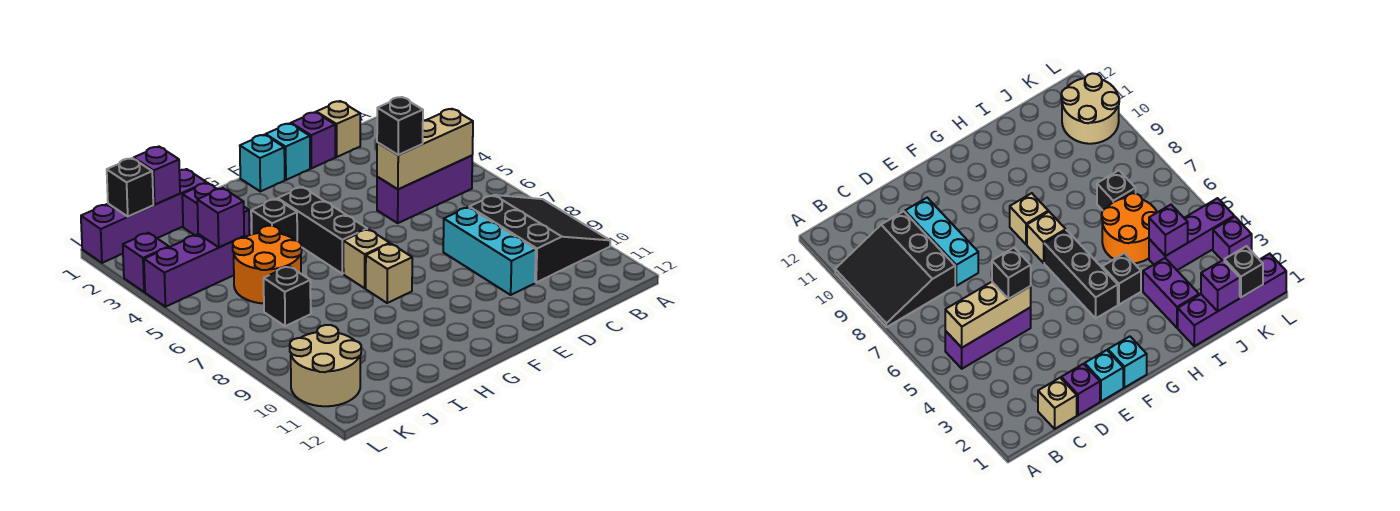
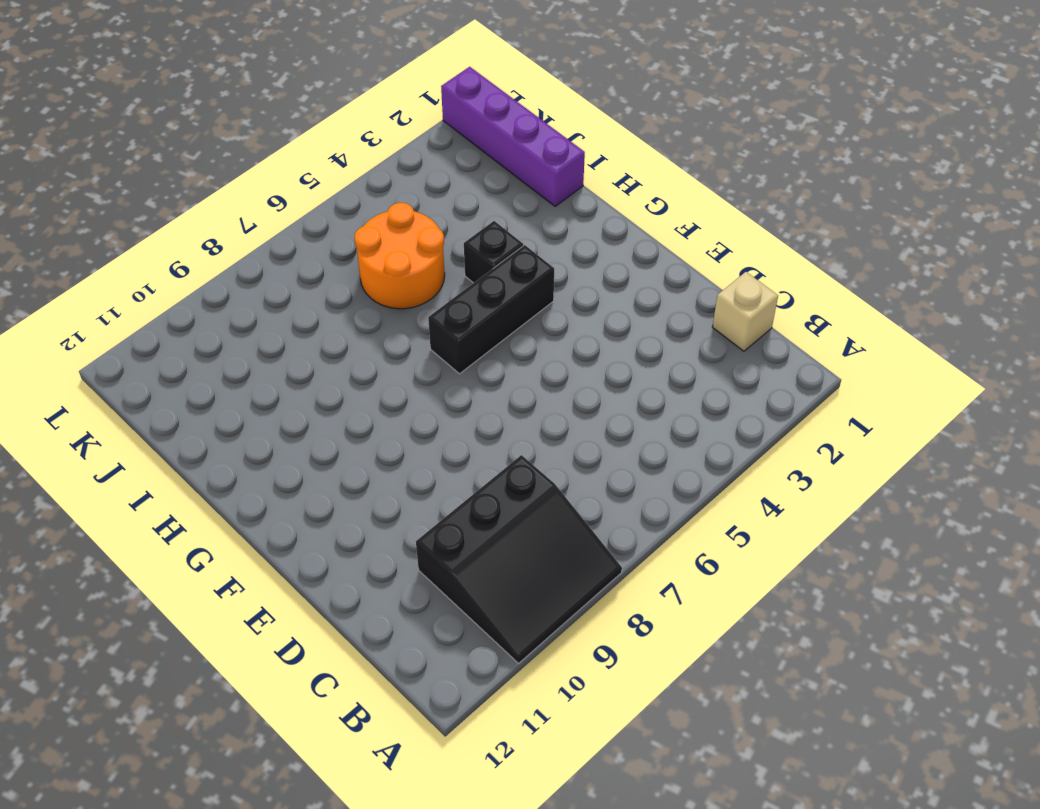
none -> purple 1x3 brick [377,156,472,223]
none -> purple 1x1 brick [291,112,335,168]
none -> cyan 1x3 brick [443,207,536,295]

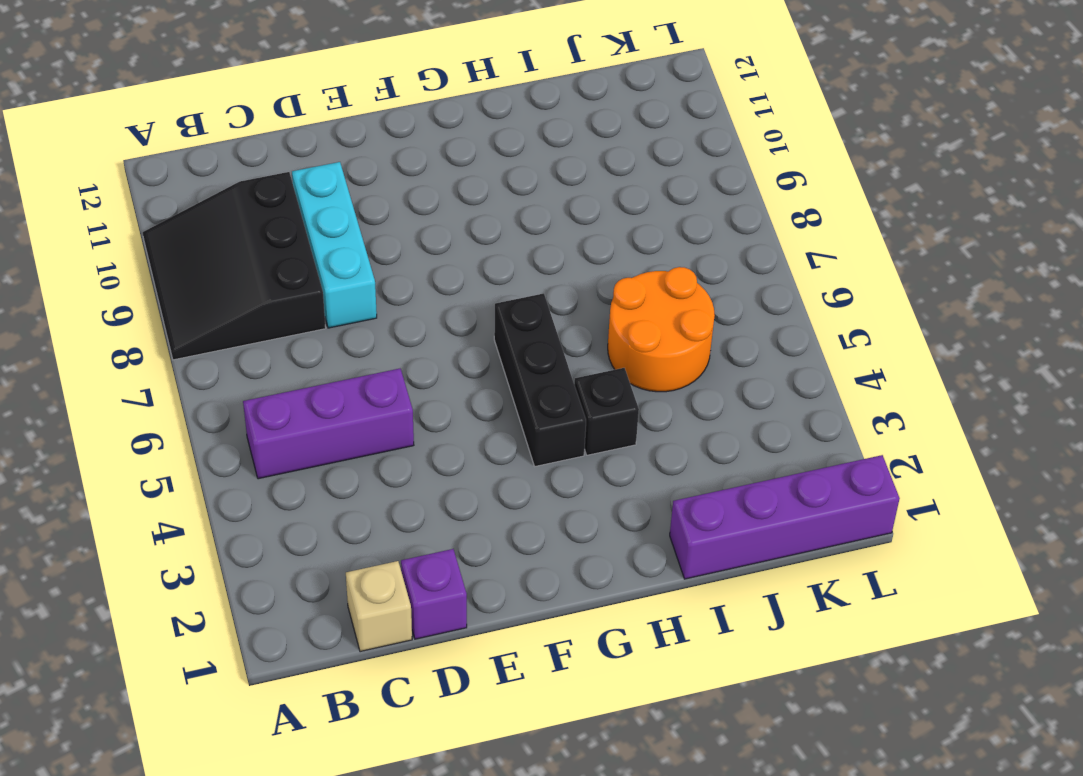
none -> cyan 1x1 brick [266,123,310,180]
none -> cyan 1x1 brick [240,135,285,191]
none -> tan 1x1 brick [343,229,390,288]

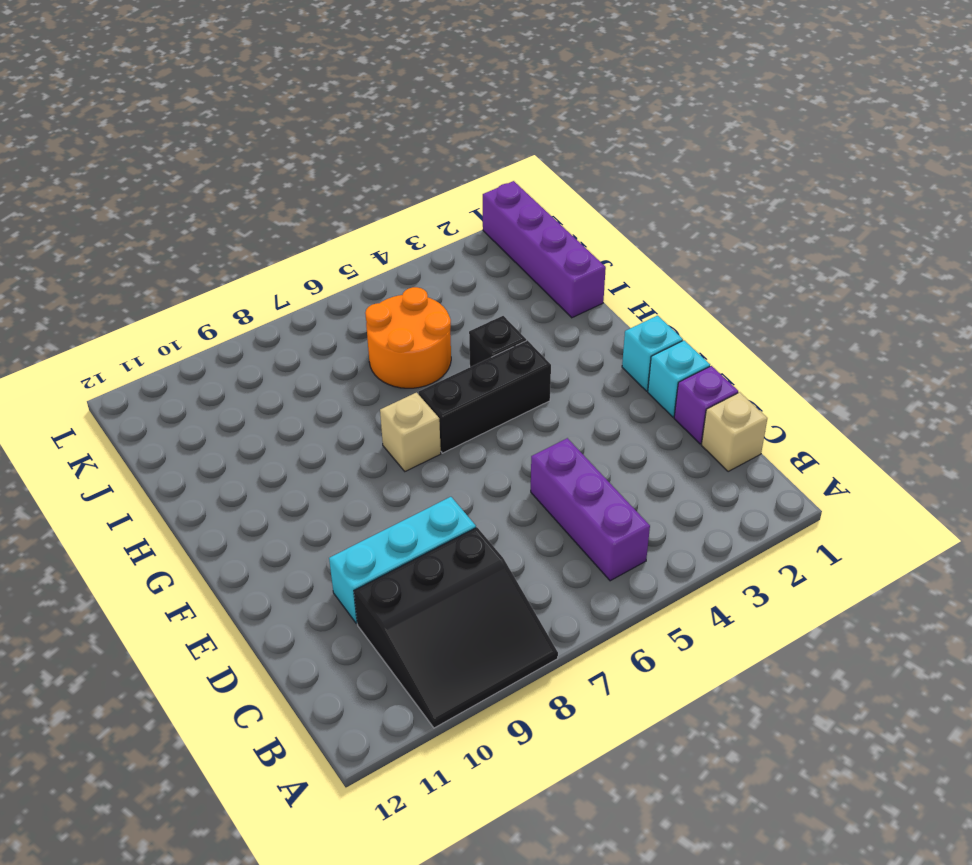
none -> tan 1x1 brick [366,244,412,303]
none -> purple 1x2 brick [182,183,250,237]
none -> purple 1x3 brick [144,234,244,307]

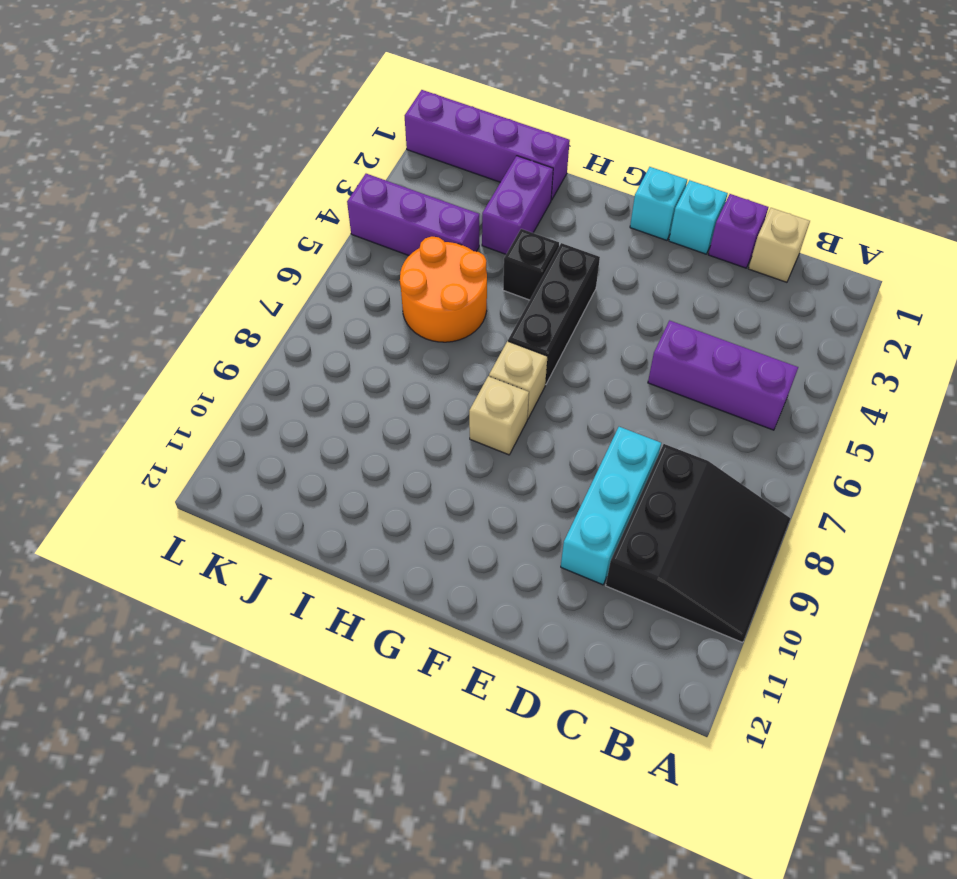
none -> black 1x1 brick [264,266,311,326]
none -> tan 2x2 round brick [290,325,361,406]
none -> purple 1x1 brick [123,233,169,292]

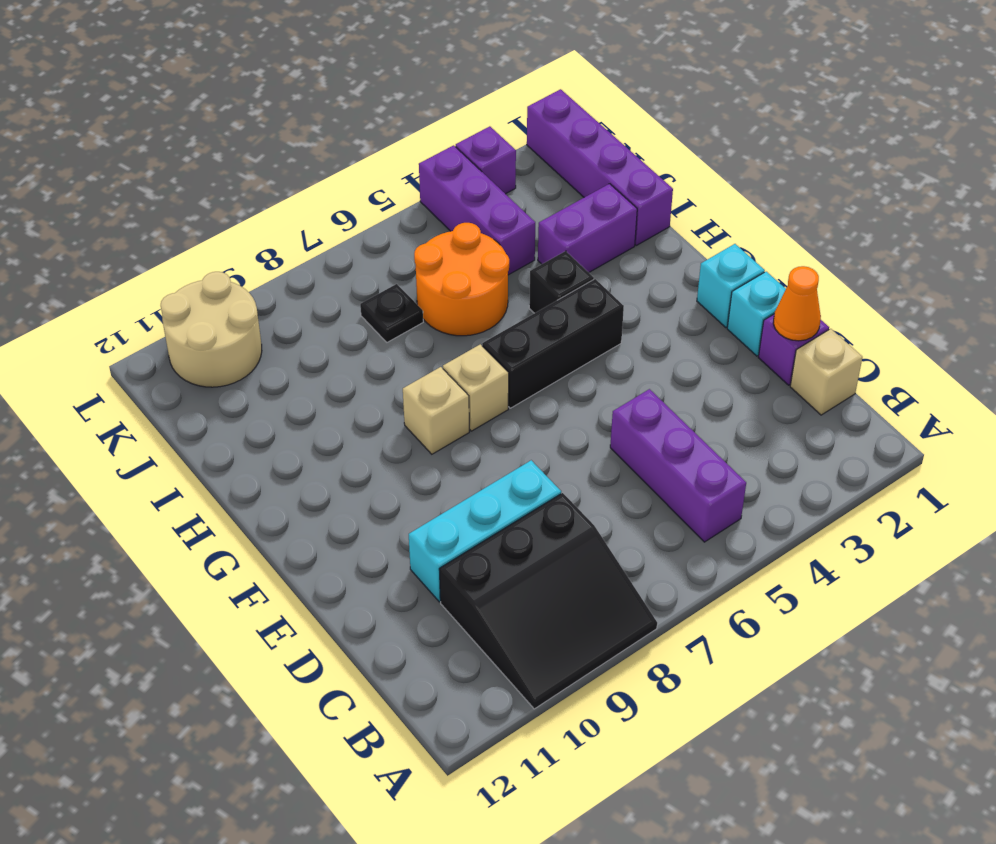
orange 1x1 cone [773,266,821,341] -> none
black 1x1 plate [360,284,423,342] -> black 1x1 brick [264,266,311,326]
none -> tan 1x3 brick [377,109,473,189]
none -> purple 1x1 brick [134,147,180,205]
none -> purple 1x1 brick [197,188,244,247]

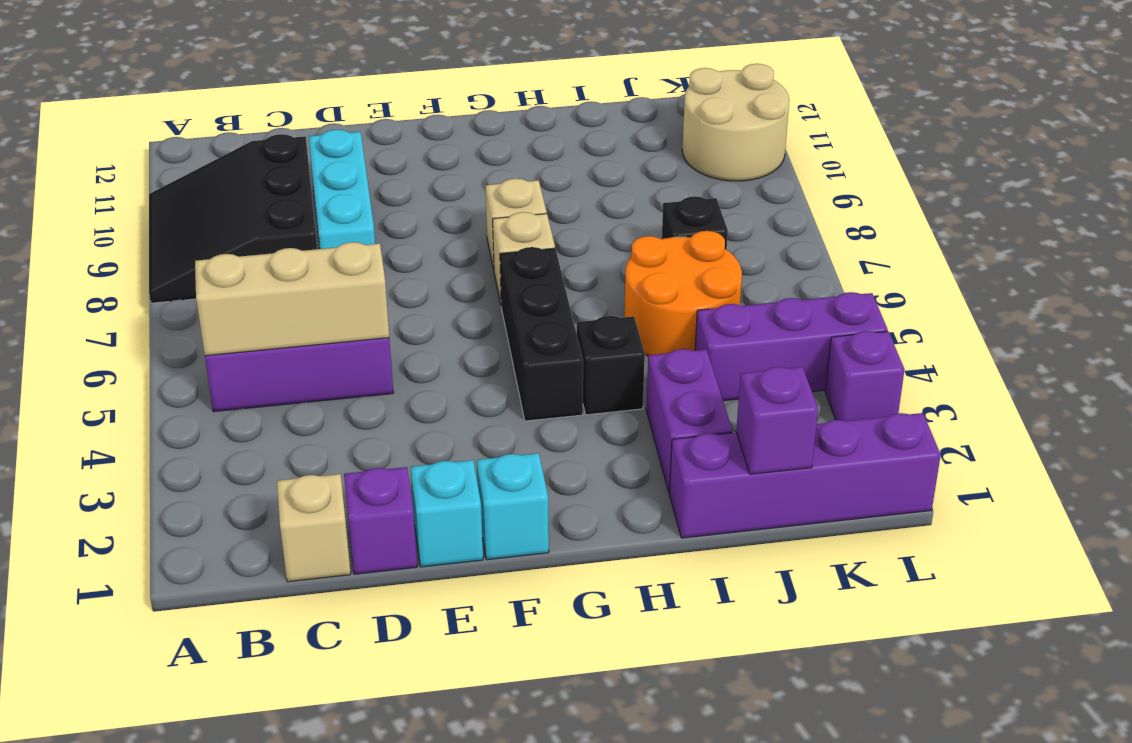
none -> purple 1x1 brick [197,188,244,247]
none -> black 1x1 brick [107,158,153,217]
none -> black 1x1 brick [377,97,423,155]

